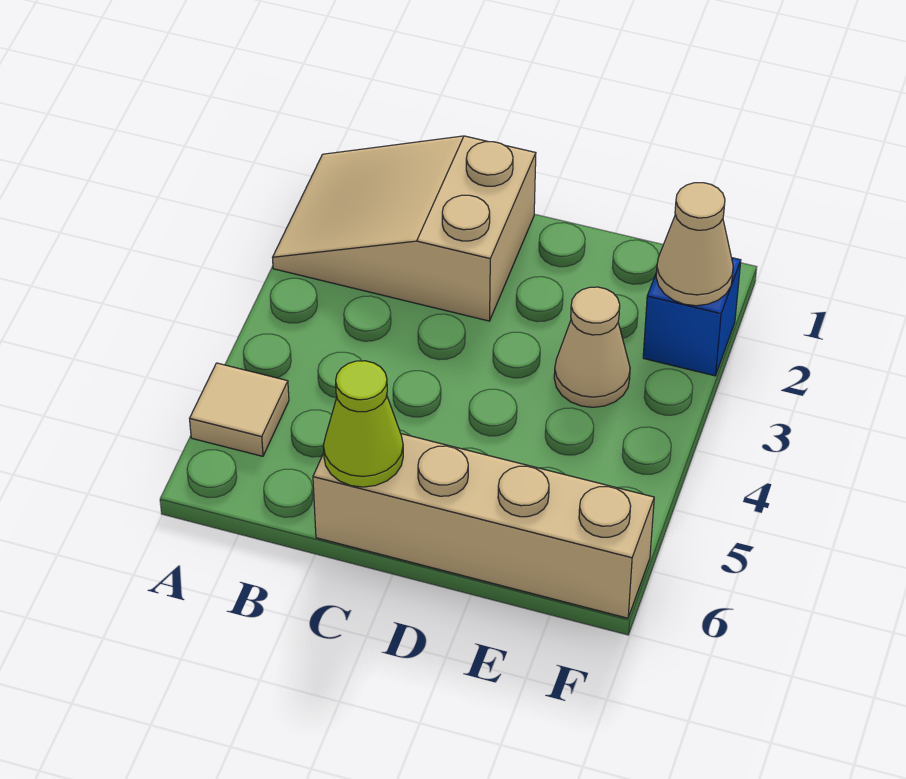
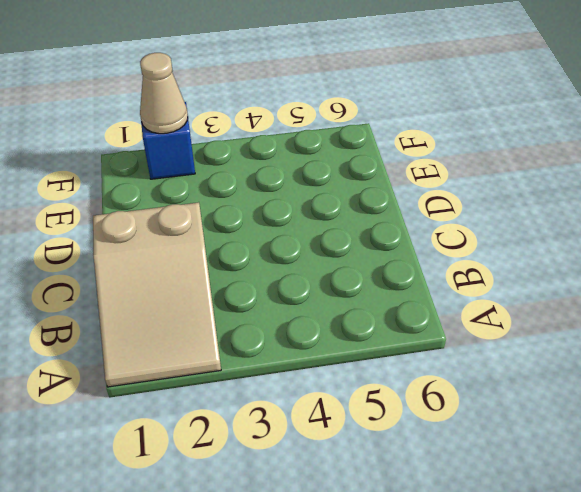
none -> tan 1x1 tile [190,363,289,456]
none -> tan 1x4 brick [313,434,654,618]

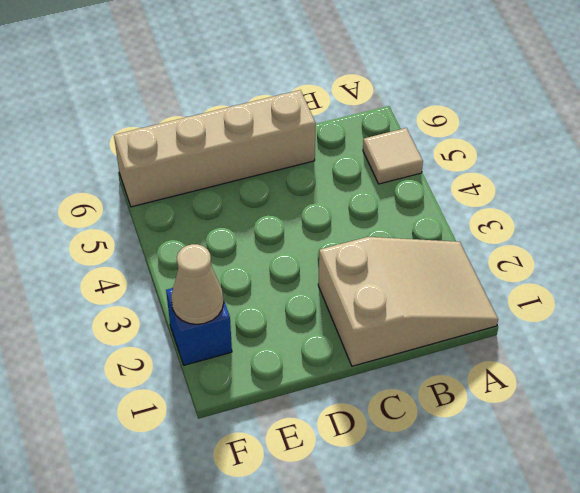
none -> tan 1x1 cone [554,287,630,407]
none -> lime 1x1 cone [323,361,403,487]

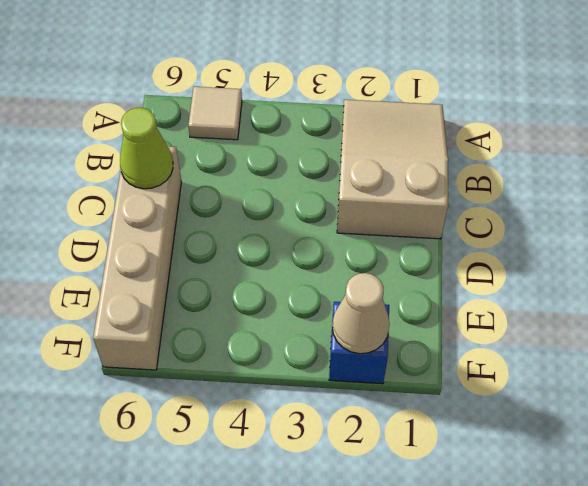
none -> tan 1x1 cone [554,287,630,407]

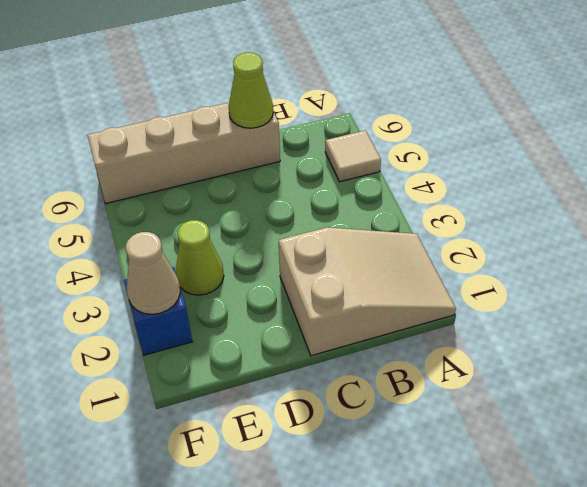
lime 1x1 cone [176,220,224,295] -> tan 1x1 cone [554,287,630,407]

